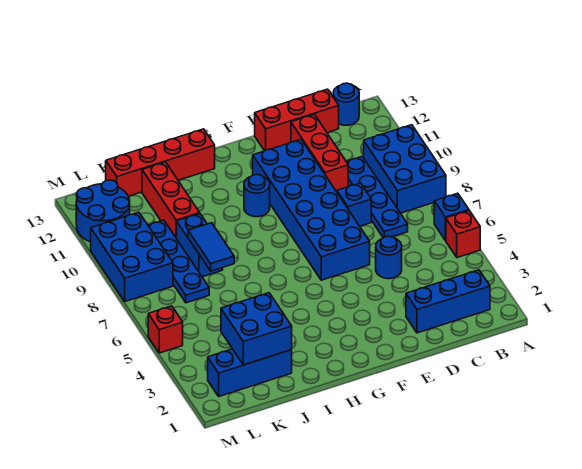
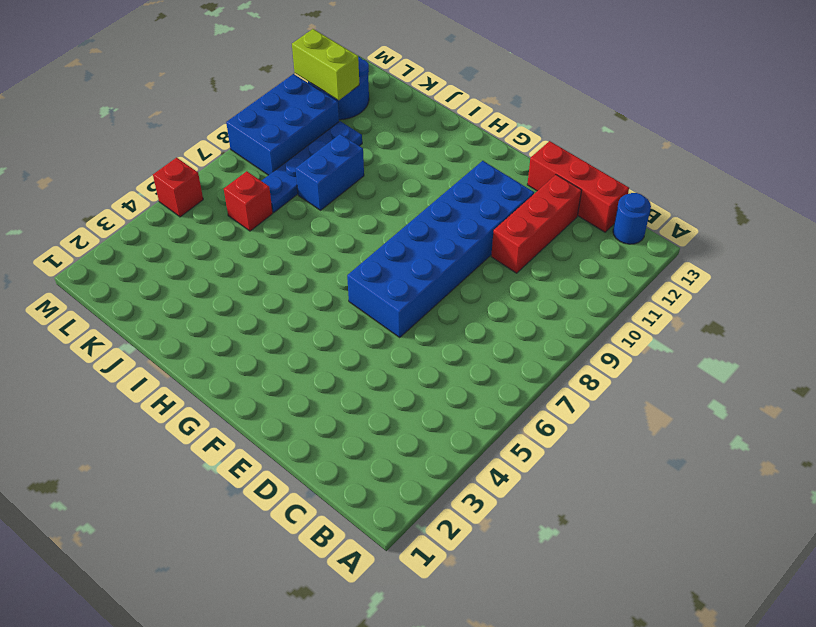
red 1x1 brick [224,171,273,231] -> red 1x1 brick moved to [446,211,480,258]
lime 1x2 brick [292,29,359,100] -> none
none -> blue 1x1 brick [434,193,469,240]
none -> blue 2x3 brick [364,125,446,213]
none -> blue 1x3 brick [406,270,490,333]

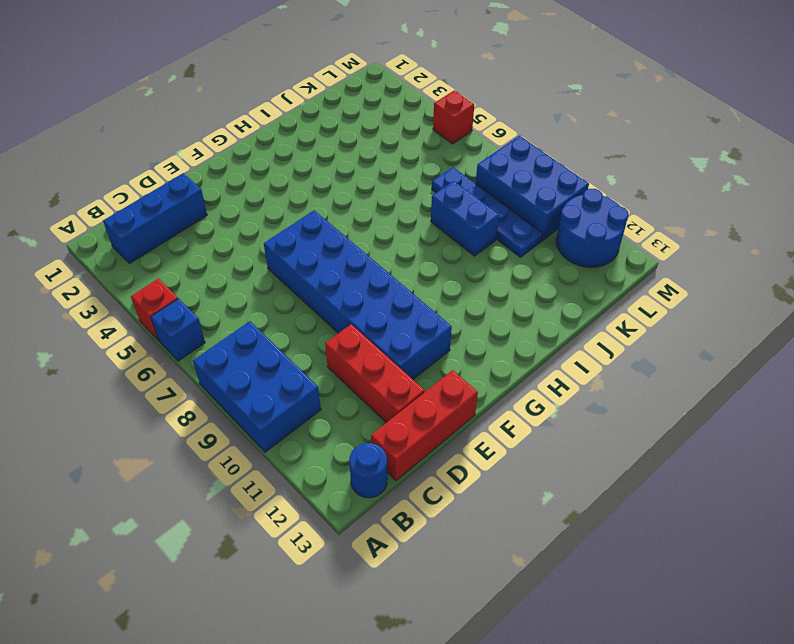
none -> blue 1x4 plate [346,157,408,238]
none -> blue 1x1 round brick [376,236,402,279]
none -> blue 1x1 brick [337,183,371,226]

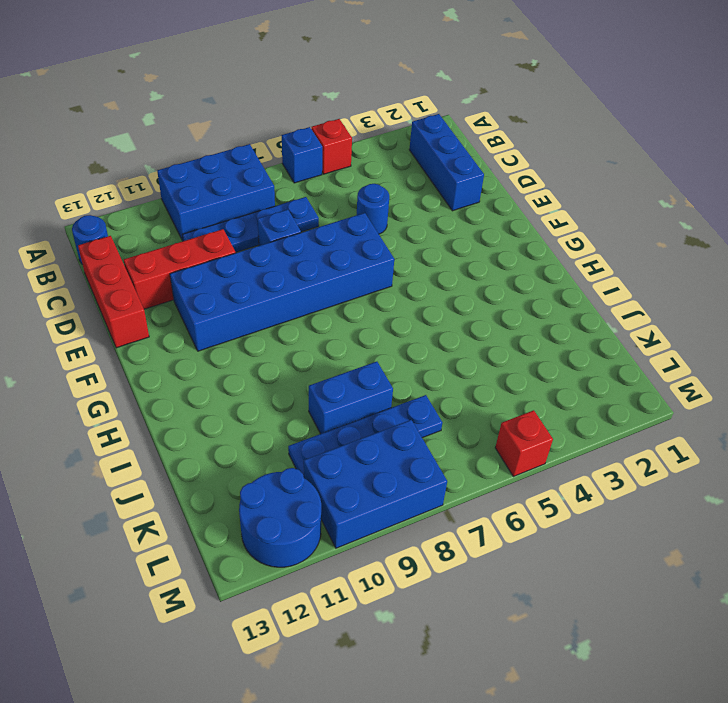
none -> blue 1x1 round brick [244,175,270,217]
none -> red 1x4 brick [106,129,215,196]
none -> blue 1x3 brick [208,349,292,396]

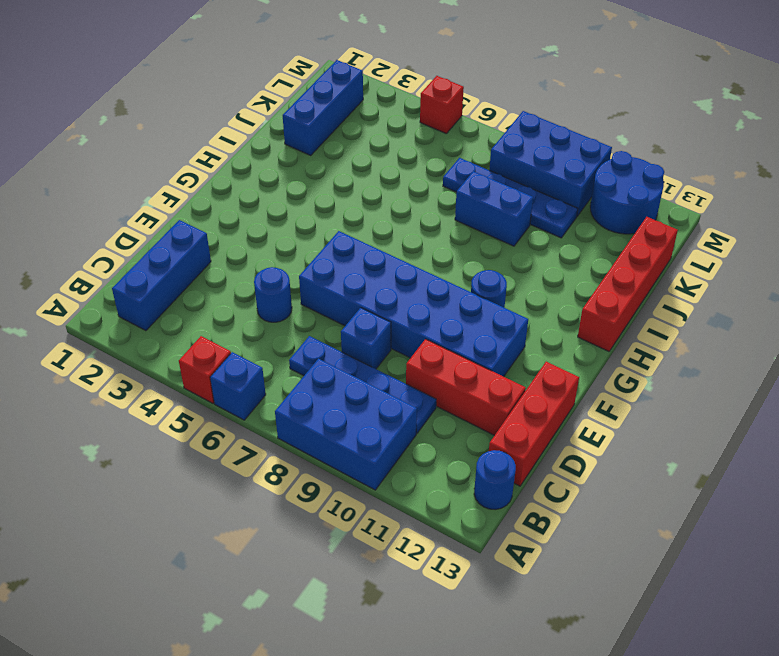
none -> red 1x3 brick [142,162,200,239]
none -> blue 2x2 brick [221,293,292,365]
none -> blue 1x2 tile [188,223,234,271]

